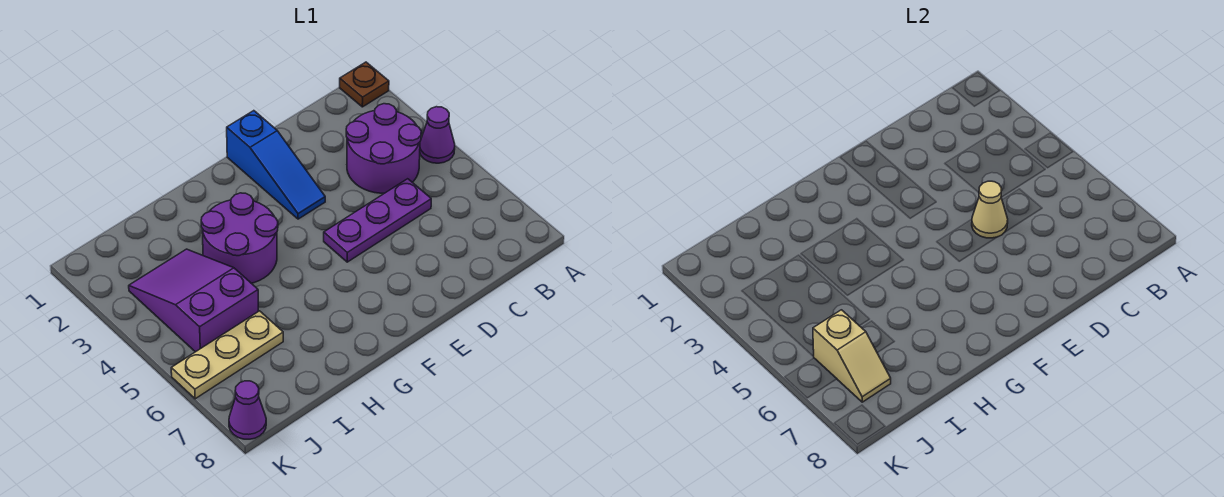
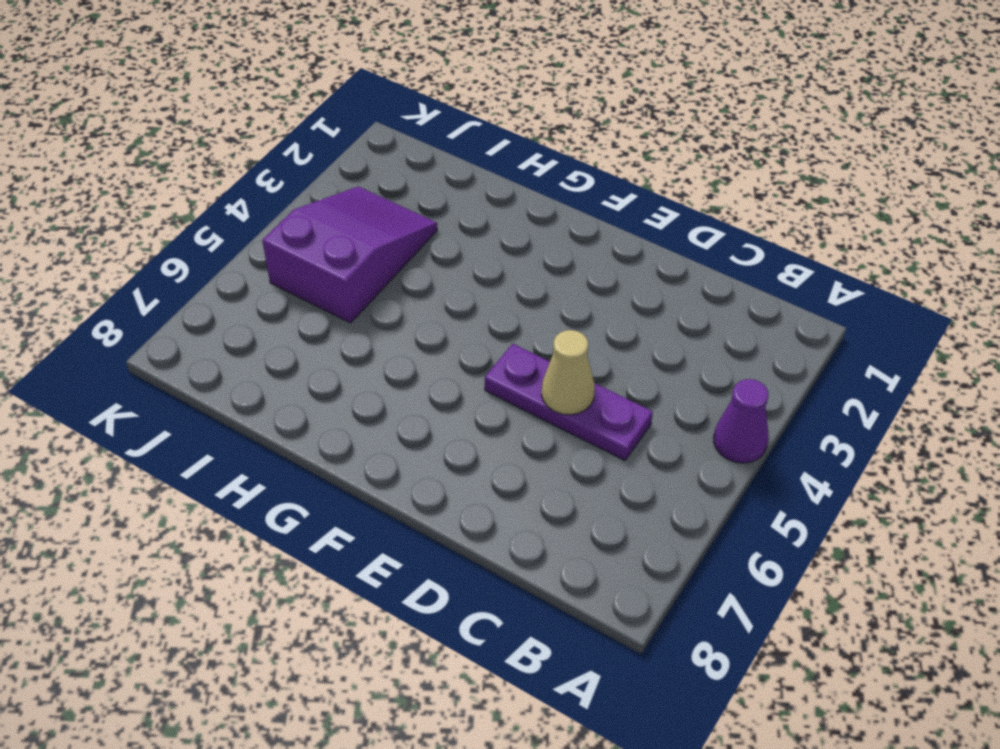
none -> brown 1x1 plate [340,62,389,107]
none -> purple 2x2 round brick [346,104,421,193]

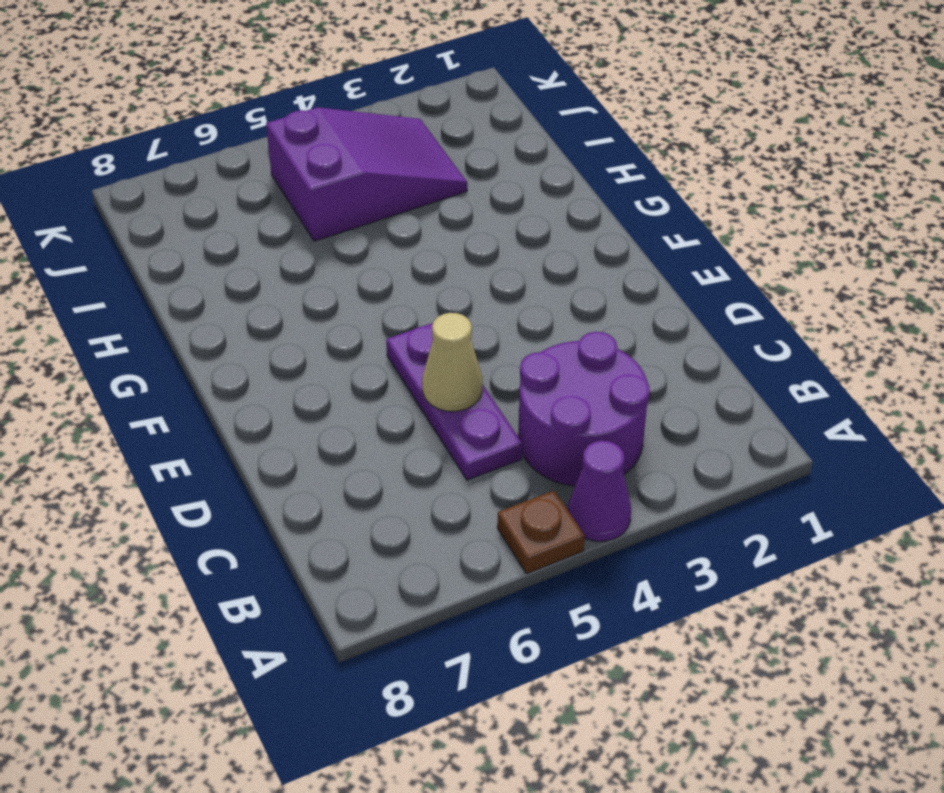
brown 1x1 plate [497,491,585,574] -> brown 1x1 plate moved to [340,62,389,107]
none -> blue 1x3 slope [227,111,325,219]
none -> purple 2x2 round brick [201,193,278,283]

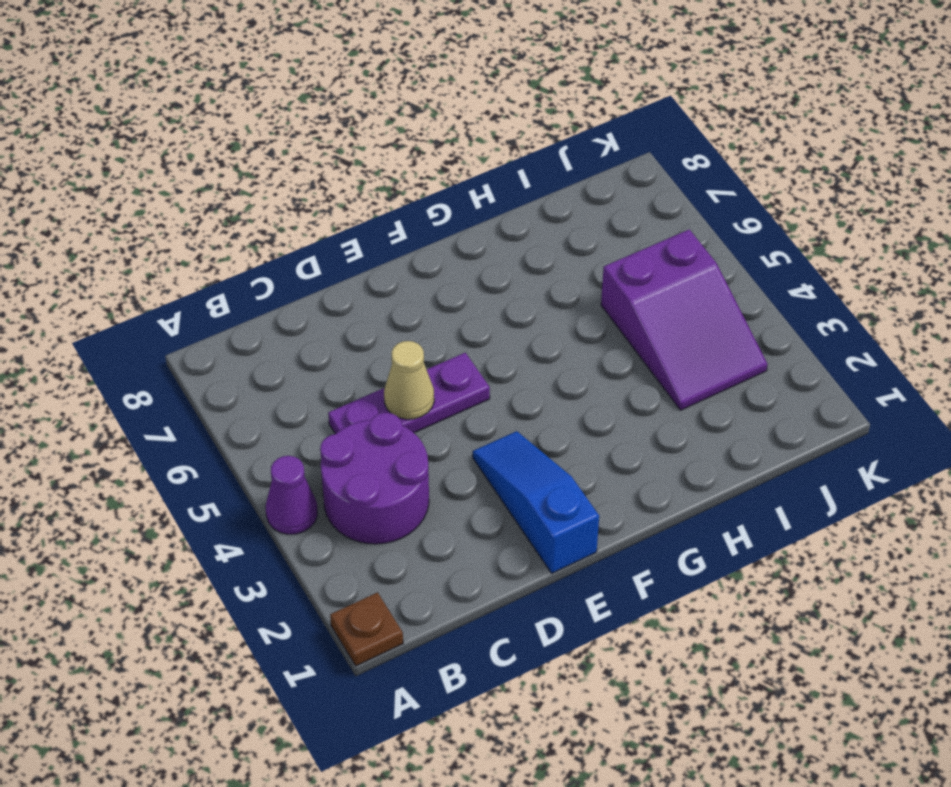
none -> purple 2x2 round brick [201,193,278,283]
none -> tan 1x3 plate [171,311,283,399]

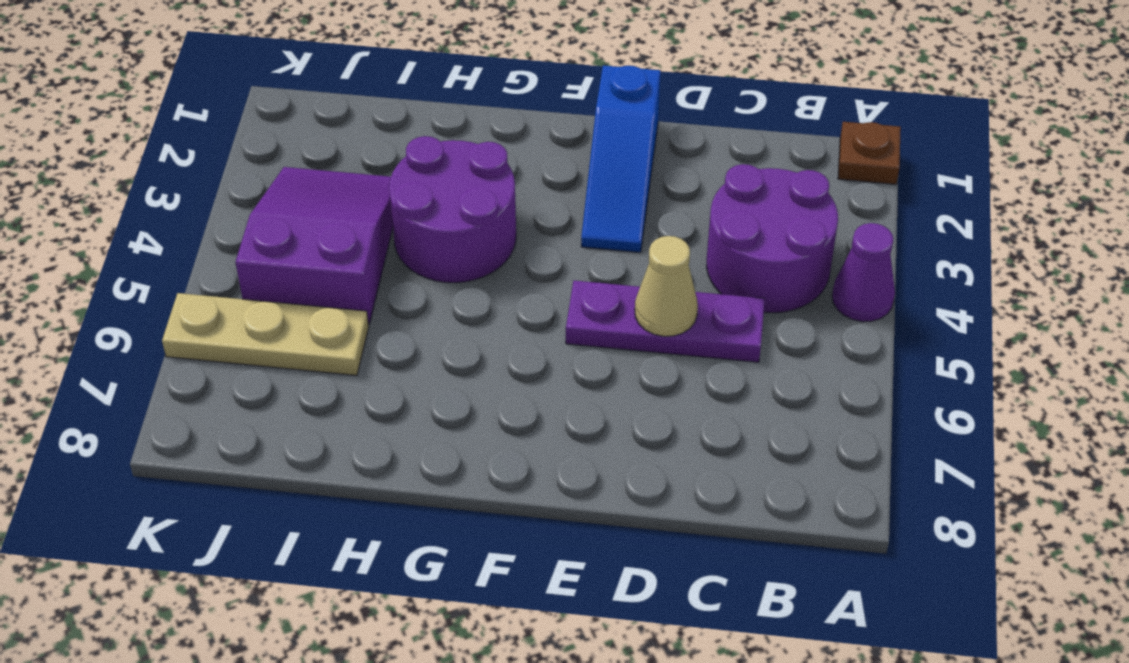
none -> purple 1x1 cone [229,381,266,439]
none -> tan 1x2 slope [813,310,891,402]

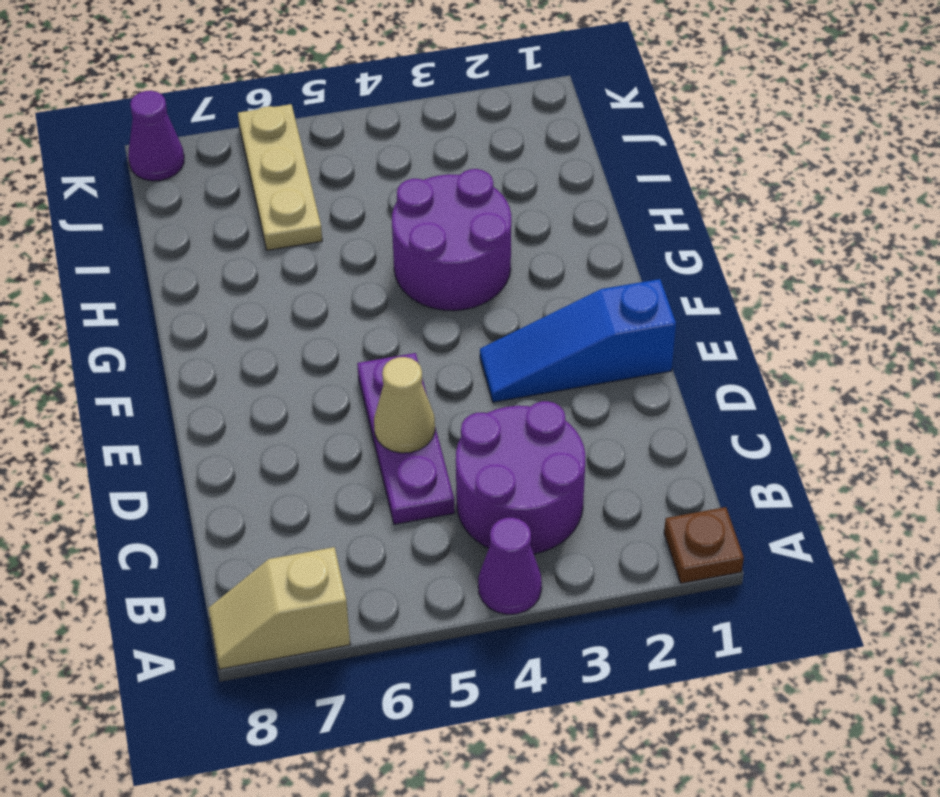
tan 1x2 slope [208,547,350,669] -> tan 1x2 slope moved to [813,310,891,402]
none -> purple 2x3 slope [129,249,258,352]

